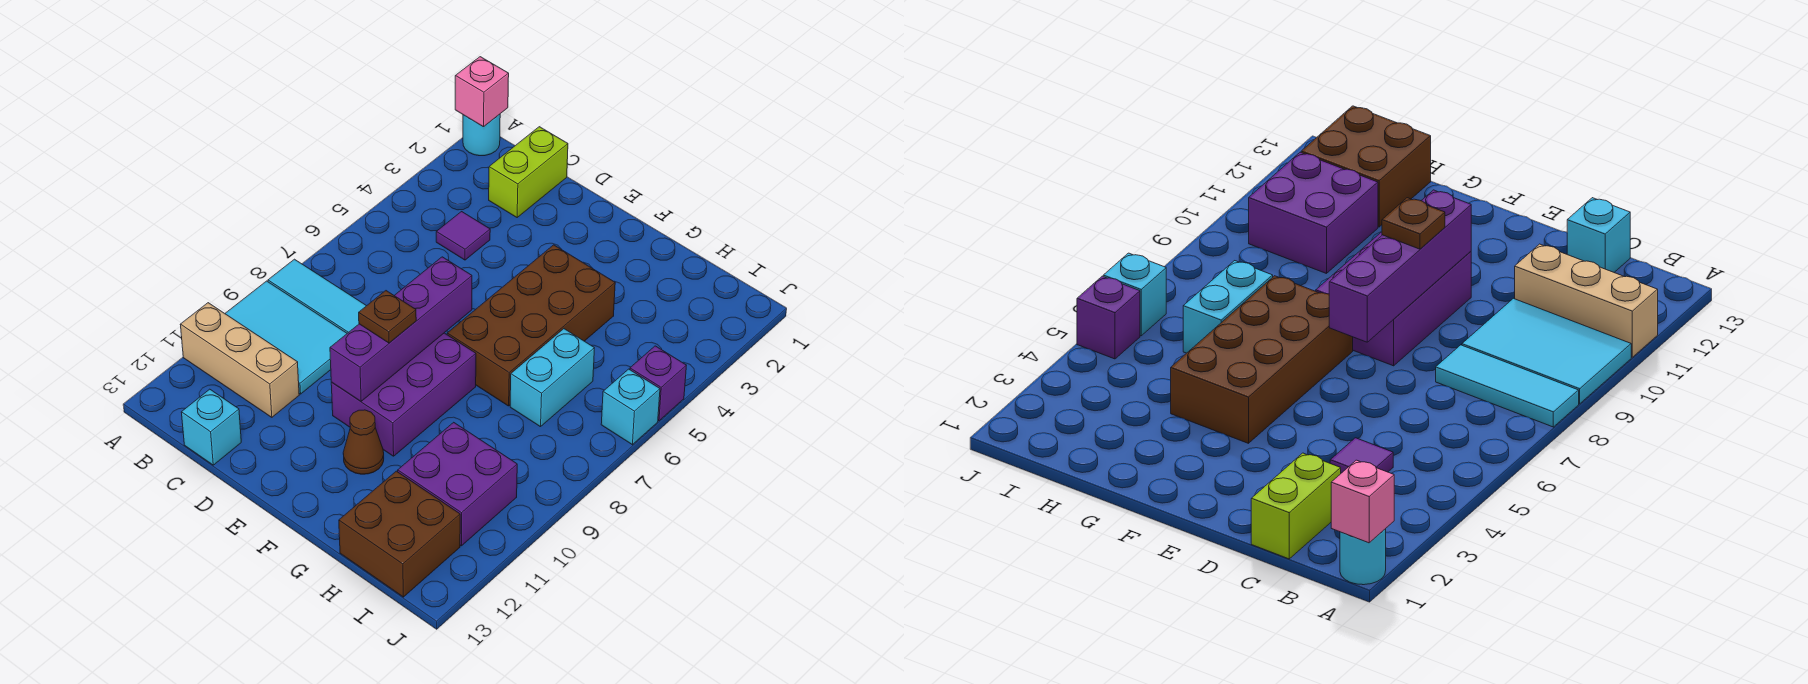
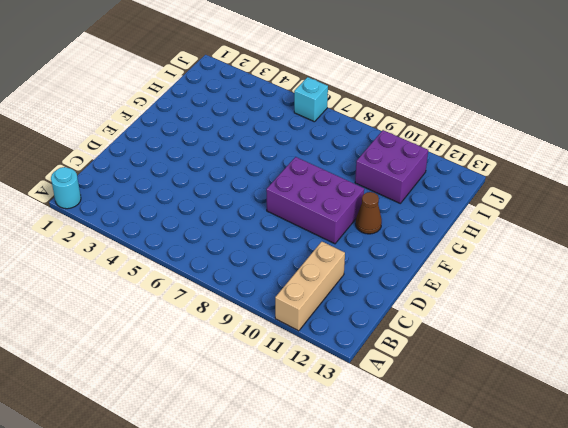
none -> cyan 1x3 tile [268,259,366,333]
none -> cyan 2x3 tile [225,281,347,394]
none -> lime 1x2 brick [489,127,568,217]

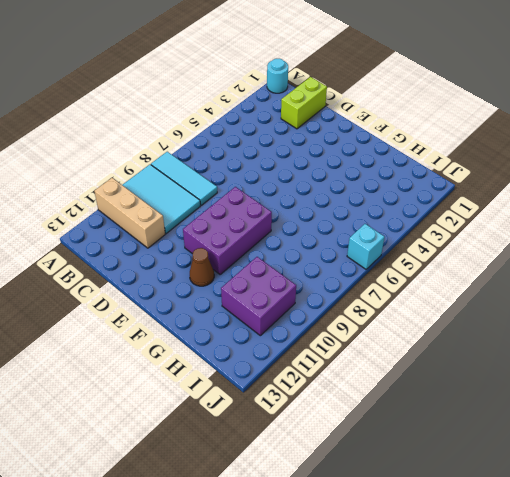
none -> purple 1x1 tile [436,212,490,260]
none -> cyan 1x1 brick [181,389,241,465]
none -> brown 2x4 brick [447,245,615,406]

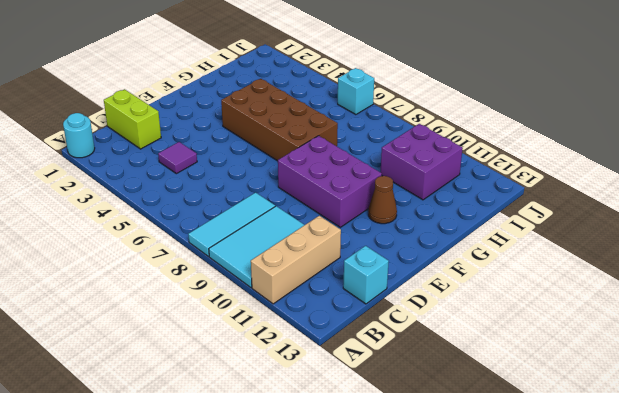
none -> cyan 1x2 brick [510,329,594,427]
none -> brown 2x2 brick [339,471,460,597]
none -> purple 1x1 brick [630,346,686,421]

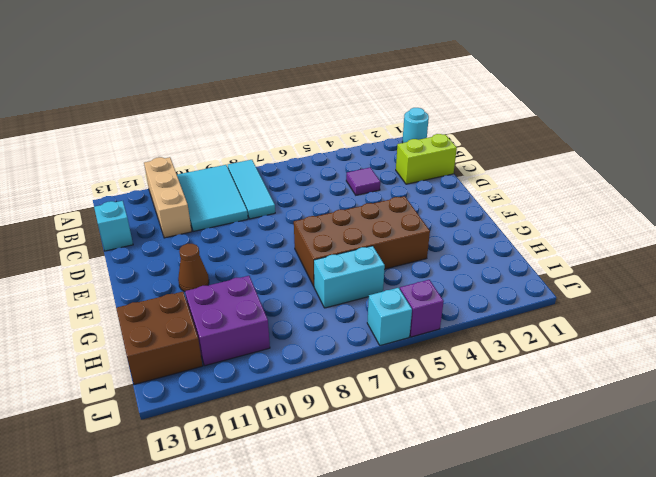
none -> purple 2x3 brick [331,333,476,456]
none -> pink 1x1 brick [455,57,509,127]
none -> purple 1x4 brick [330,257,472,401]

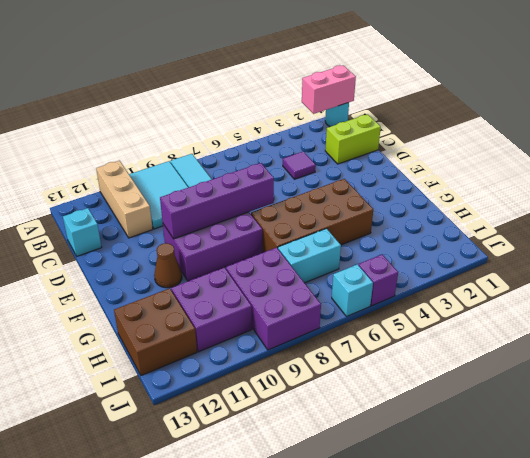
pink 1x2 brick [302,65,356,114] -> pink 1x1 brick [455,57,509,127]
purple 2x3 brick [226,248,321,350] -> none
none -> brown 1x1 plate [359,291,416,343]

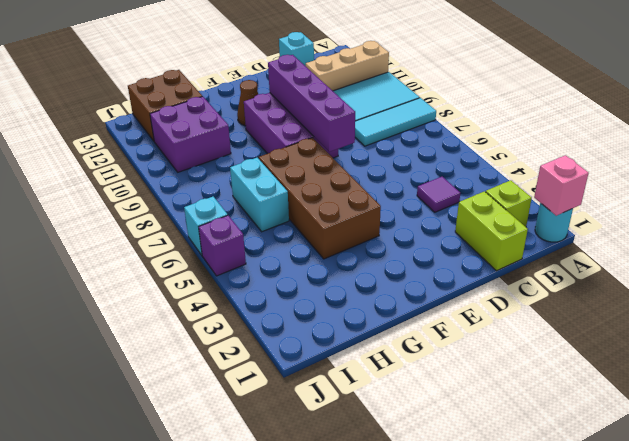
lime 1x1 brick [486,180,532,227] -> none
none -> brown 1x1 plate [359,291,416,343]

